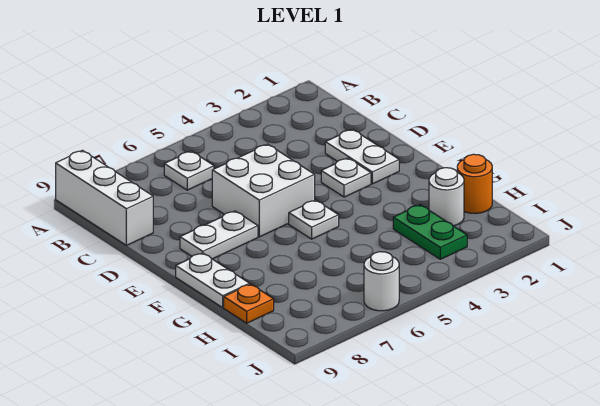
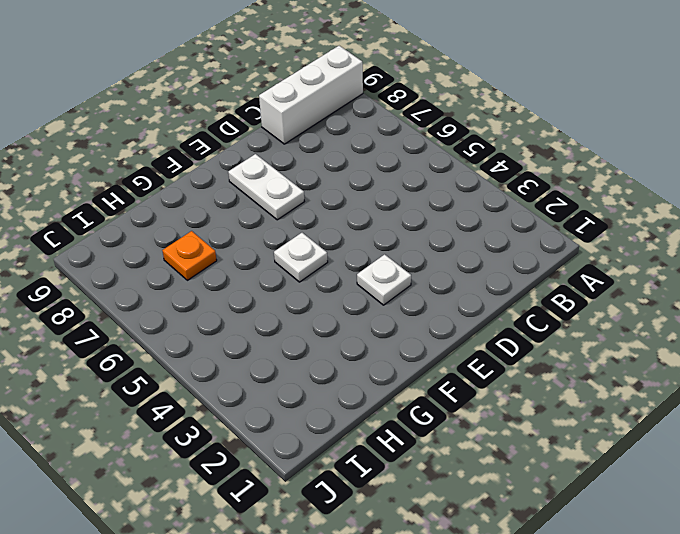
orange 1x1 plate [162,231,217,280] -> orange 1x1 plate moved to [224,284,274,323]
none -> white 1x1 plate [164,151,214,190]
none -> white 1x2 plate [325,129,399,184]
none -> white 2x2 brick [212,144,315,237]

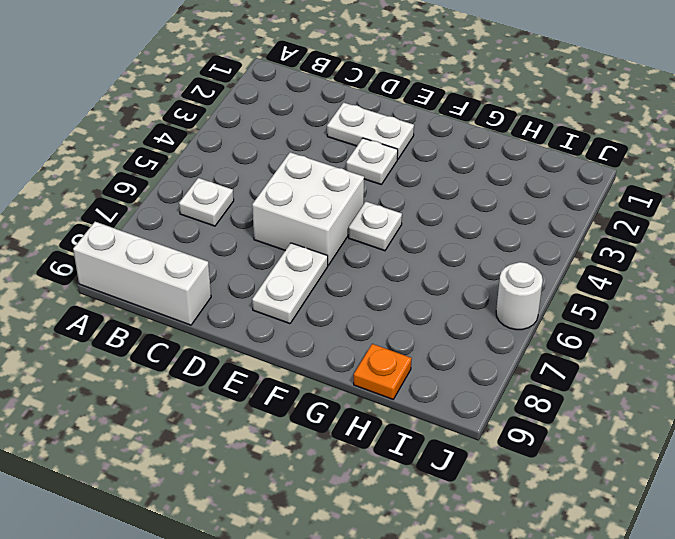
none -> white 1x2 plate [176,253,250,308]
none -> orange 1x1 round brick [457,154,492,213]
none -> white 1x1 round brick [429,168,464,226]

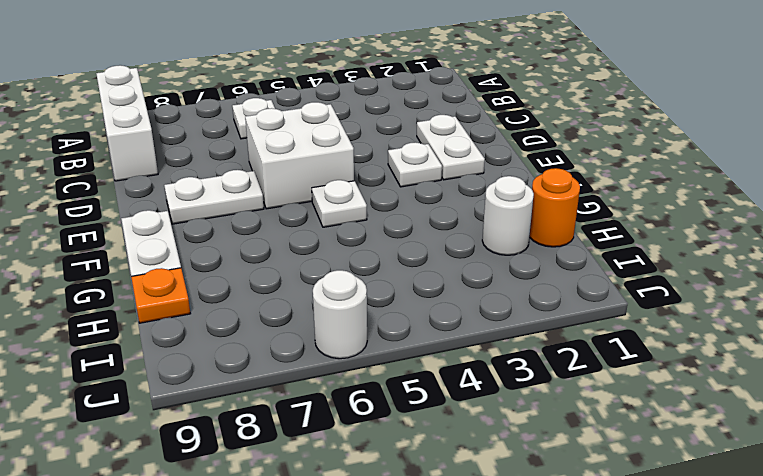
none -> green 1x2 plate [393,205,467,259]

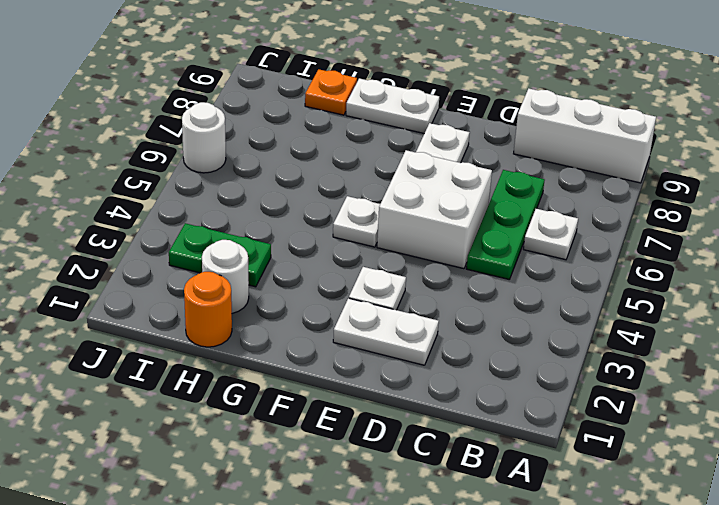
green 1x3 plate [466,170,544,279] -> none

